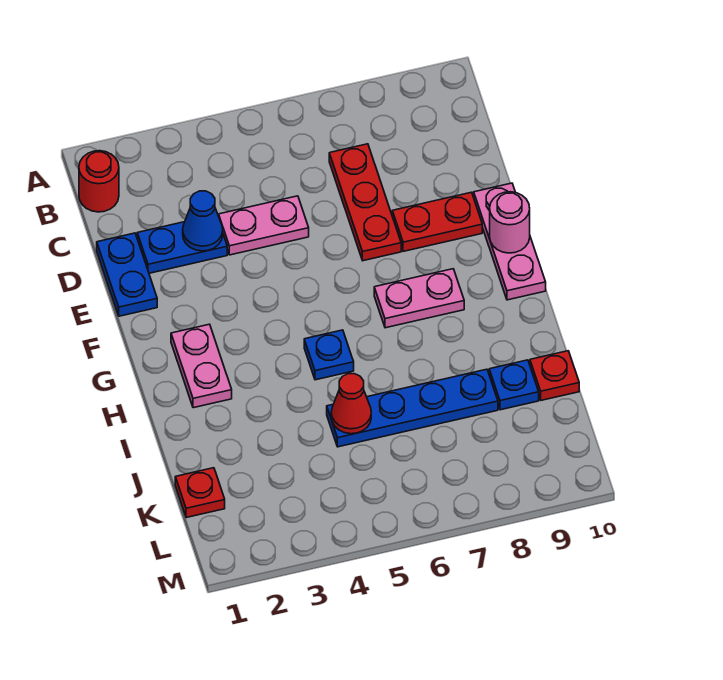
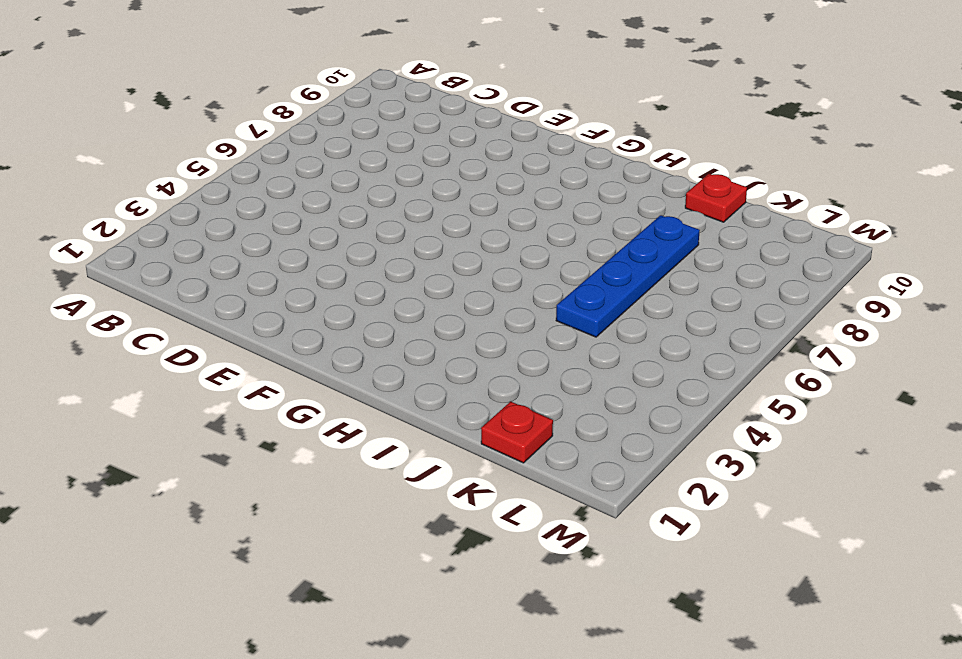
none -> red 1x1 round brick [79,151,119,212]
none -> red 1x3 plate [329,144,401,261]
none -> blue 1x2 plate [97,233,157,316]

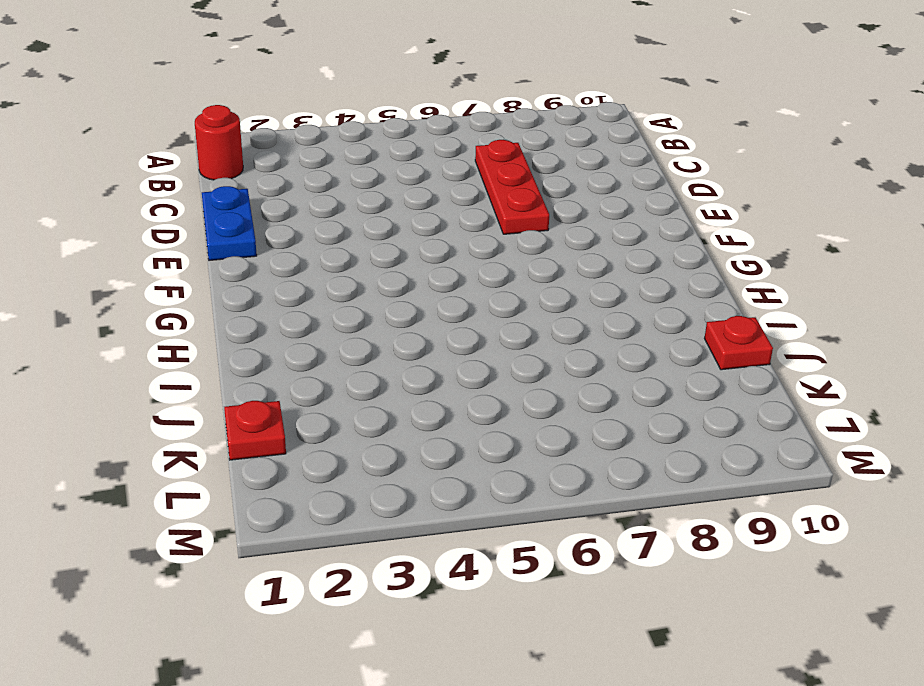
none -> blue 1x2 plate [137,222,227,273]
none -> pink 1x2 plate [219,196,309,255]
none -> red 1x2 plate [392,192,482,251]

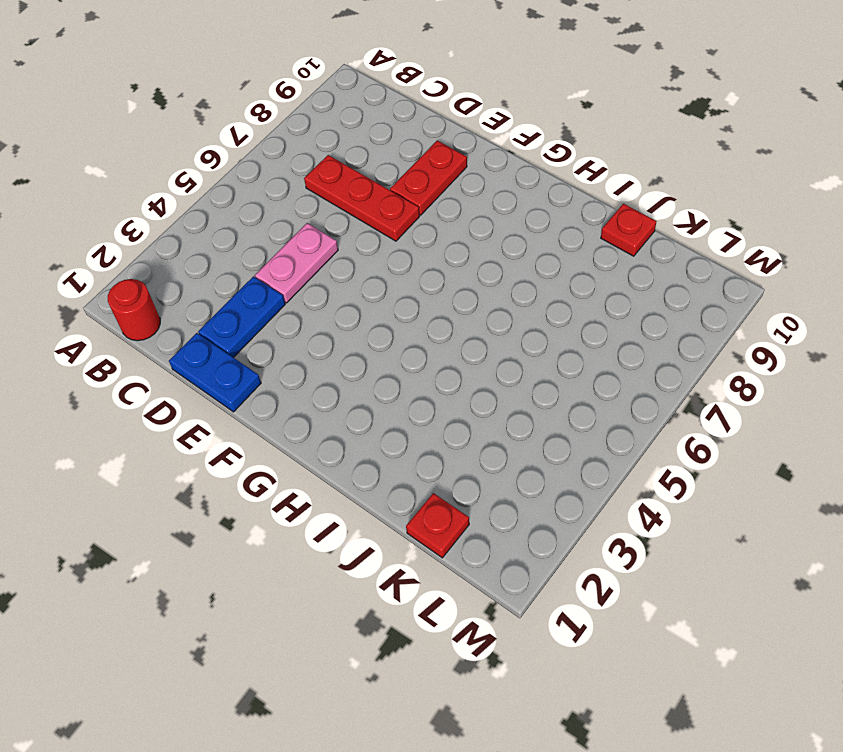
none -> pink 1x3 plate [474,183,546,300]
none -> pink 1x2 plate [171,324,232,408]
none -> pink 1x2 plate [374,269,464,328]

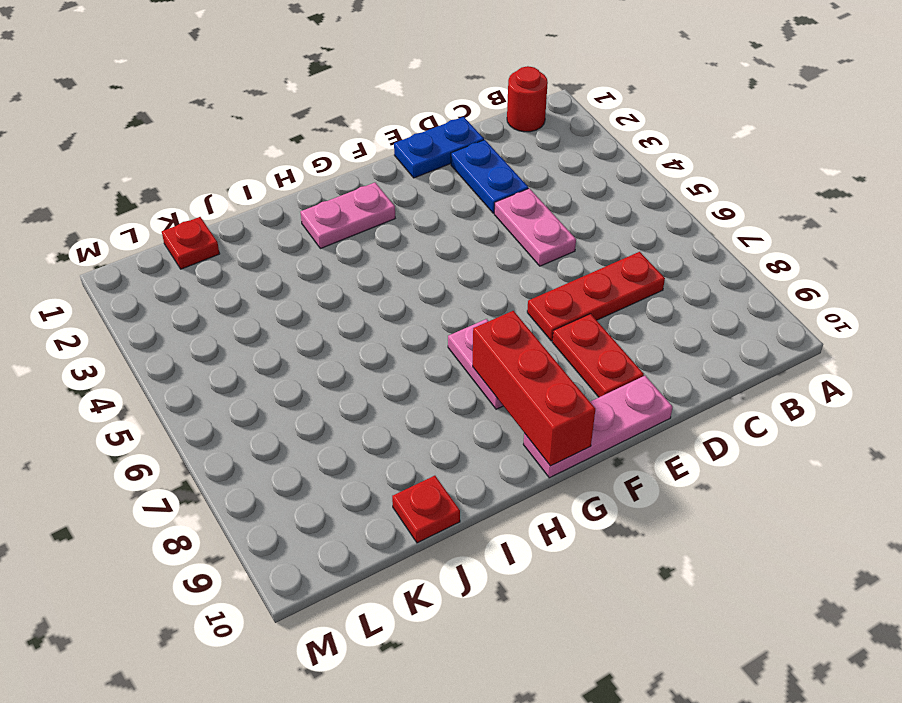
red 1x3 brick [473,311,595,466] -> none
none -> blue 1x1 plate [304,330,354,380]
none -> blue 1x4 plate [327,369,498,447]
none -> blue 1x1 plate [489,360,539,410]

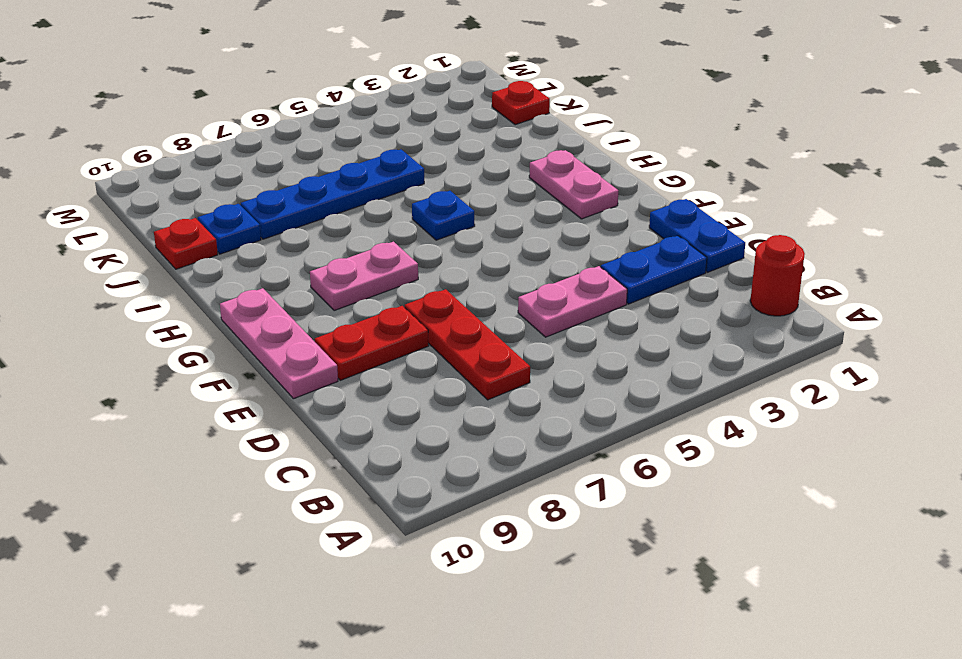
none -> blue 1x1 cone [183,191,223,251]
none -> pink 1x1 round brick [490,192,530,253]
none -> red 1x1 cone [331,374,371,434]

